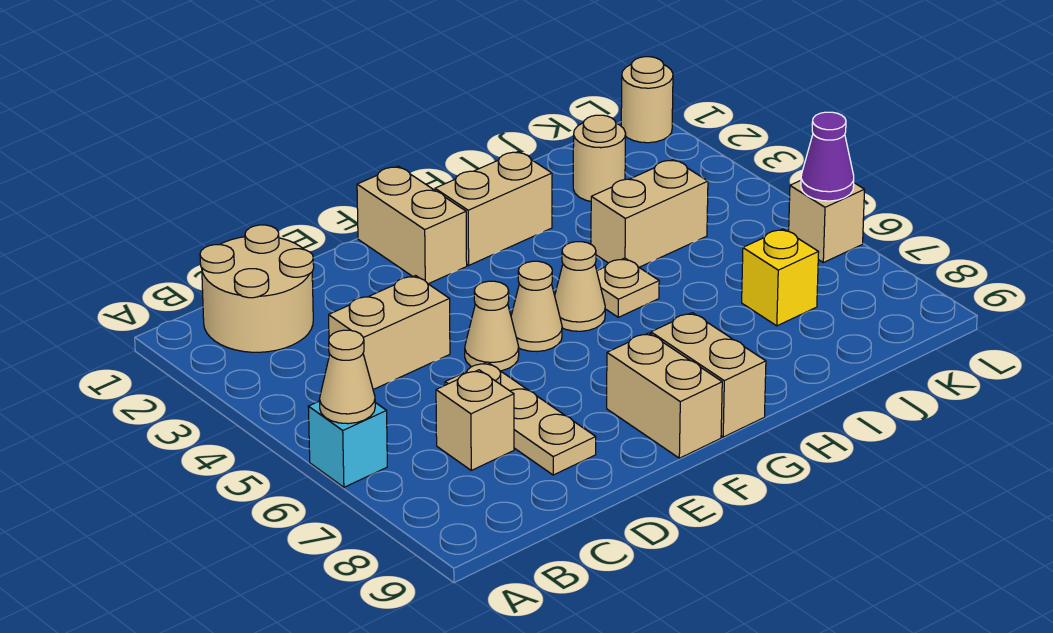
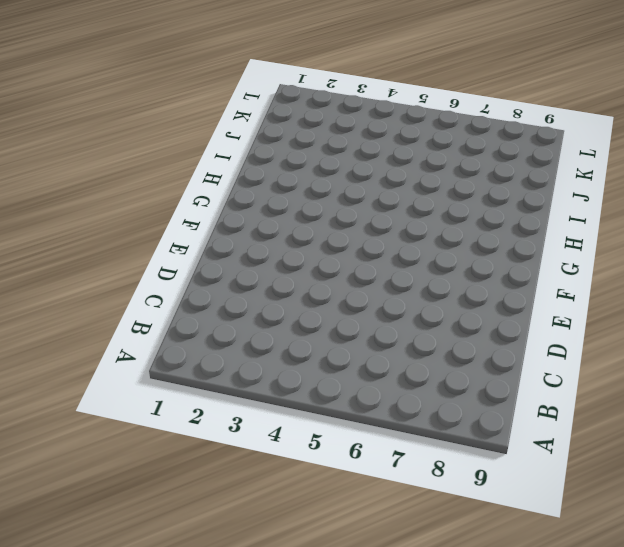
none -> cyan 1x1 brick [308,401,387,487]
none -> tan 2x2 round brick [200,225,314,352]
none -> tan 1x2 brick [329,276,450,390]

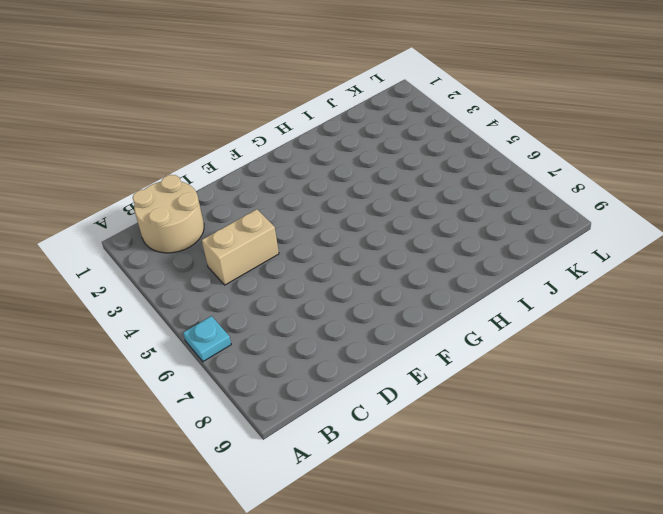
cyan 1x1 plate [183,316,231,361] -> cyan 1x1 brick [308,401,387,487]
none -> tan 1x1 brick [436,370,514,470]
none -> tan 1x3 plate [445,362,596,475]
none -> tan 1x1 cone [465,281,519,371]

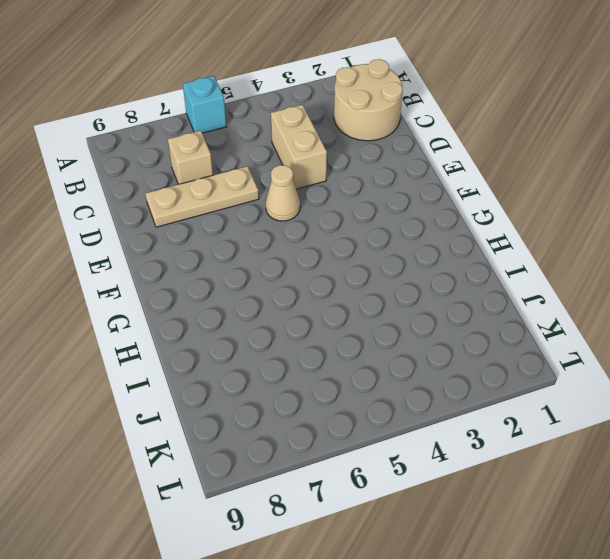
none -> tan 1x2 brick [357,166,467,284]
none -> tan 1x1 cone [511,261,562,351]
none -> tan 1x2 brick [607,333,722,458]

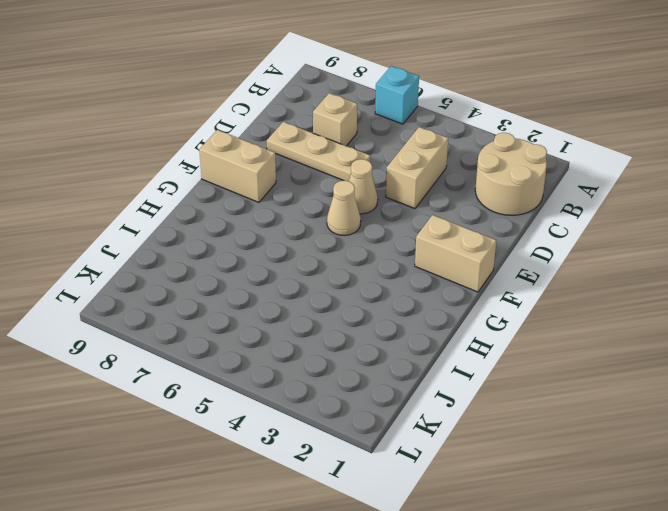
none -> tan 1x2 brick [435,151,552,265]
none -> tan 1x1 cone [555,242,605,331]
none -> tan 1x2 brick [651,313,766,437]

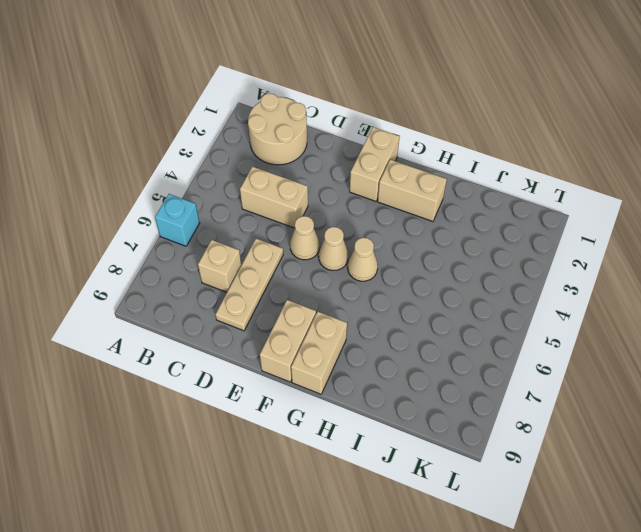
none -> tan 1x1 plate [597,258,659,317]
none -> tan 1x2 brick [591,159,708,267]
none -> tan 1x1 round brick [573,115,626,201]

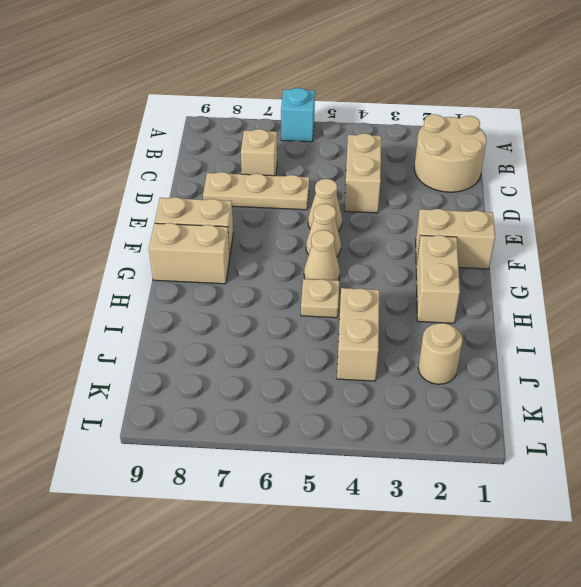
none -> yellow 1x1 brick [742,229,819,326]
none -> tan 1x1 round brick [621,57,673,143]
none -> tan 1x1 brick [789,181,865,263]

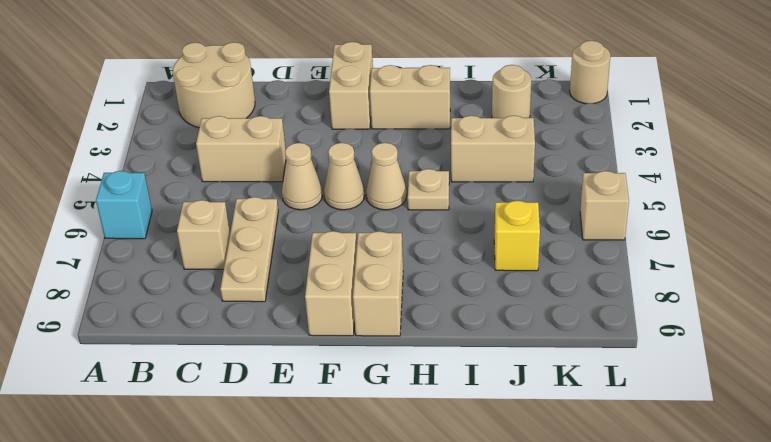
none -> tan 1x1 cone [319,330,375,424]
none -> purple 1x1 cone [801,112,854,201]

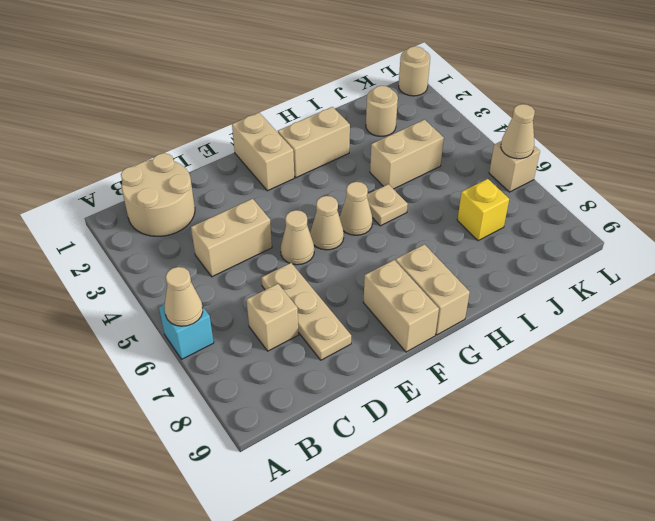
tan 1x1 cone [501,104,535,159] -> purple 1x1 cone [801,112,854,201]

